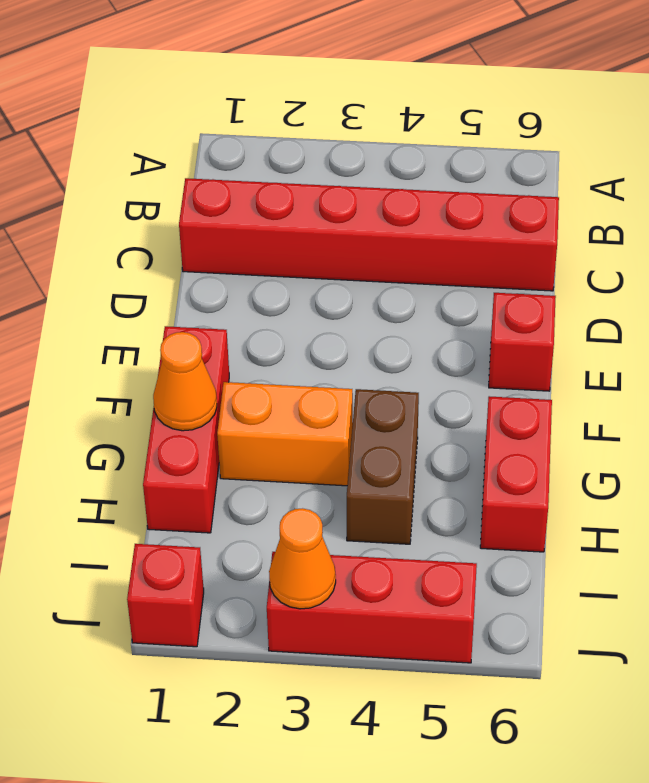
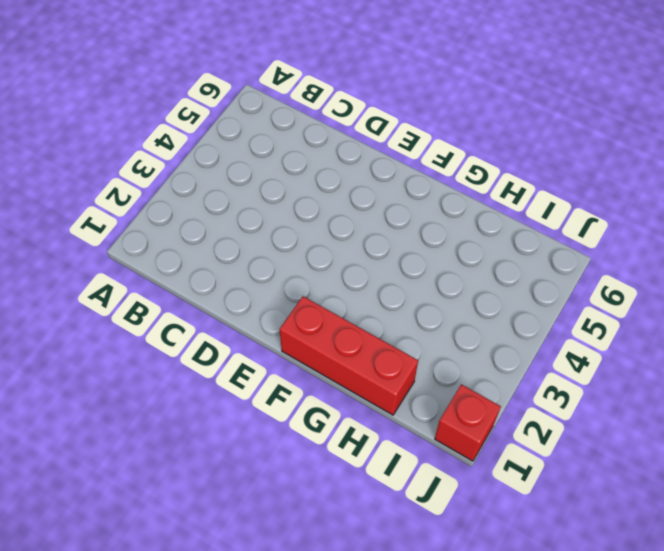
none -> red 1x6 brick [179,178,559,291]
none -> red 1x1 brick [489,293,556,391]

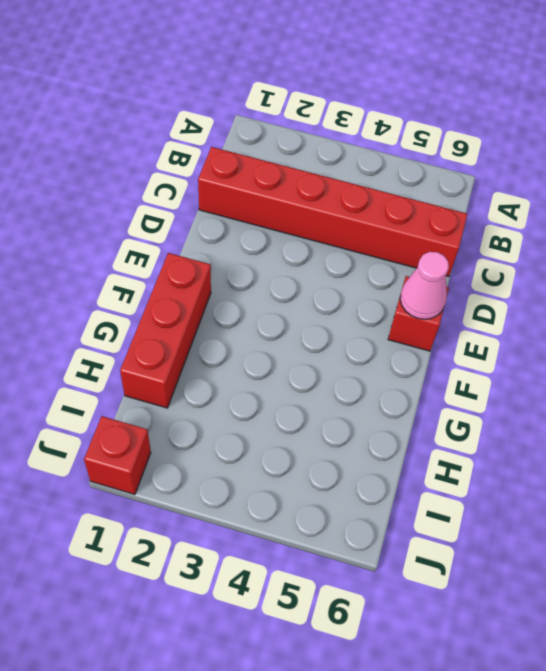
pink 1x1 cone [400,252,449,319] -> none
none -> orange 1x2 brick [217,382,353,486]
none -> brown 1x2 brick [347,389,419,544]

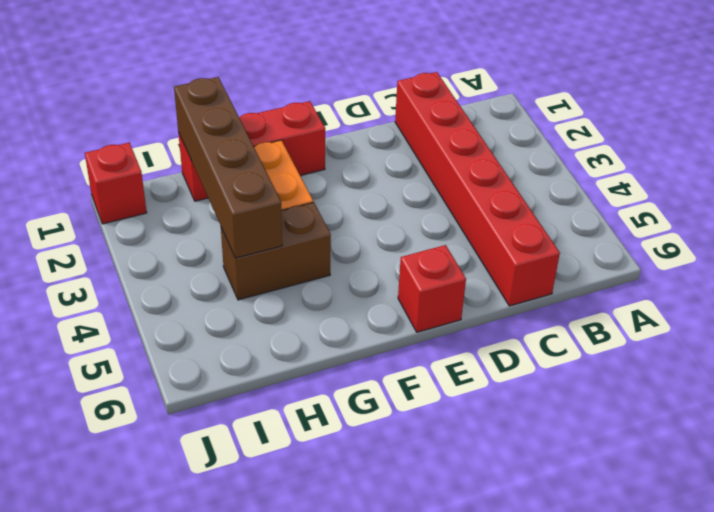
brown 1x4 brick [174,77,282,258] -> none
none -> red 1x2 brick [480,396,552,552]
none -> red 1x3 brick [267,552,477,663]

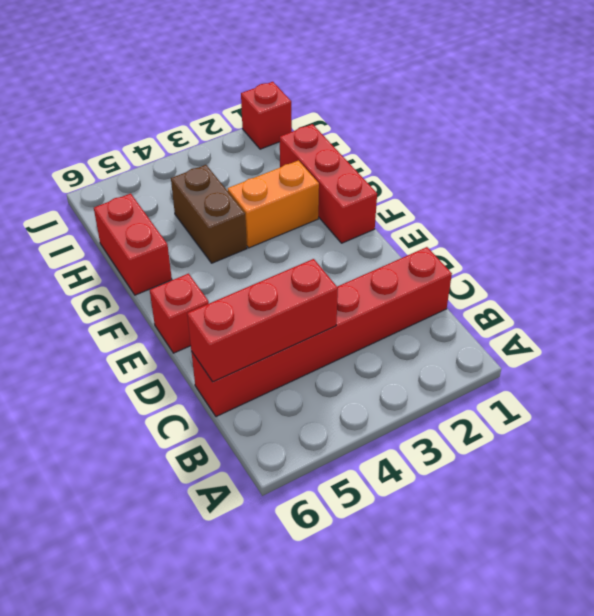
red 1x3 brick [187,259,338,382] -> red 1x3 brick moved to [267,552,477,663]
none -> orange 1x1 cone [153,332,217,431]
none -> orange 1x1 cone [269,508,336,609]

